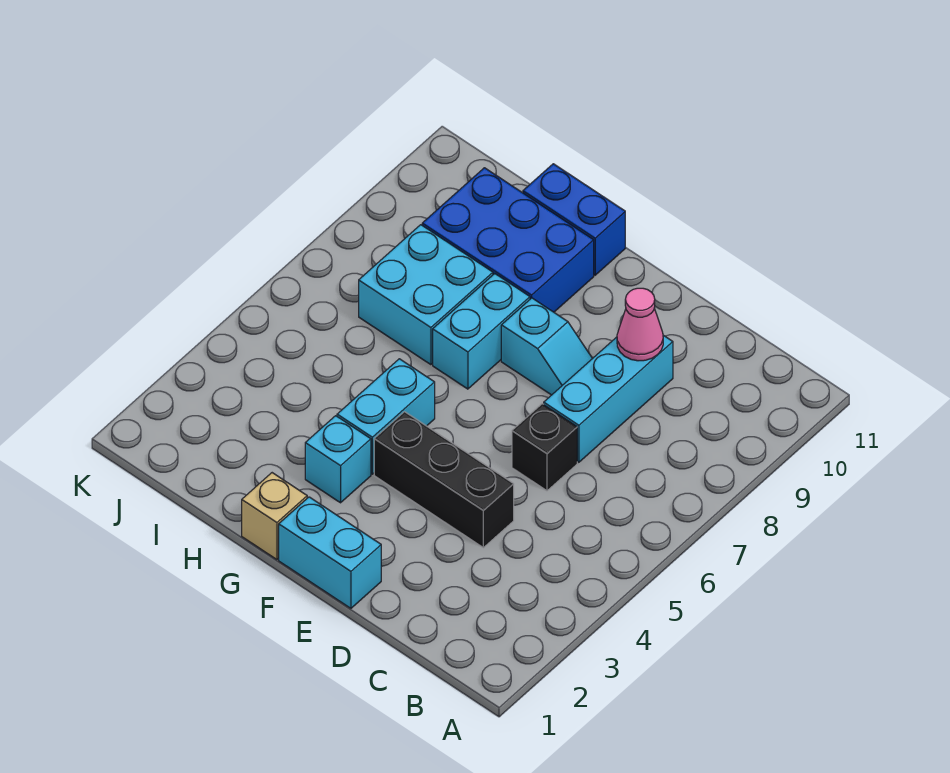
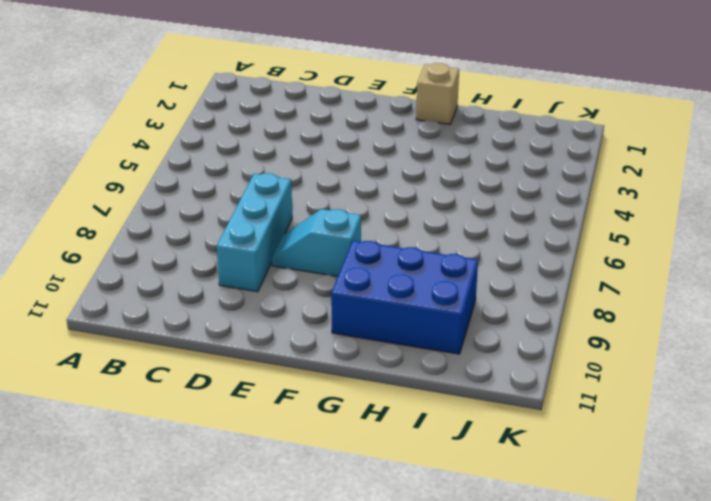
none -> black 1x3 brick [374,412,514,548]
none -> black 1x1 brick [512,404,577,491]
none -> cyan 1x2 brick [279,497,381,608]

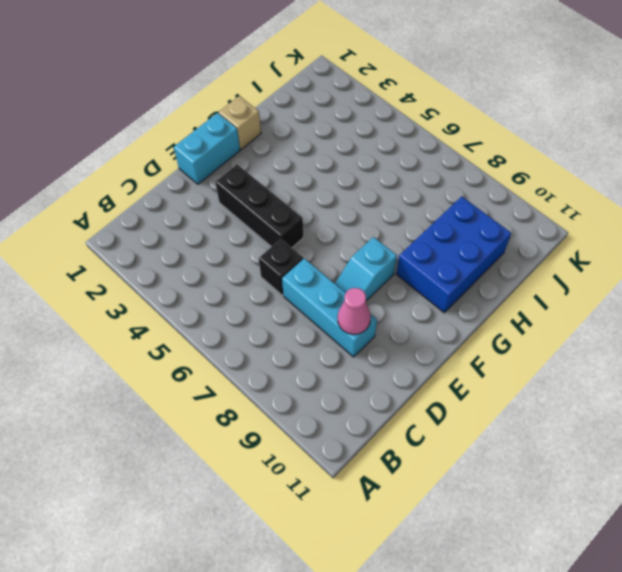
black 1x3 brick [215,165,303,247] -> black 1x3 brick turned to [374,412,514,548]
none -> cyan 1x1 brick [305,416,371,503]
none -> cyan 1x2 brick [337,359,435,474]
none -> cyan 1x2 brick [433,274,530,389]

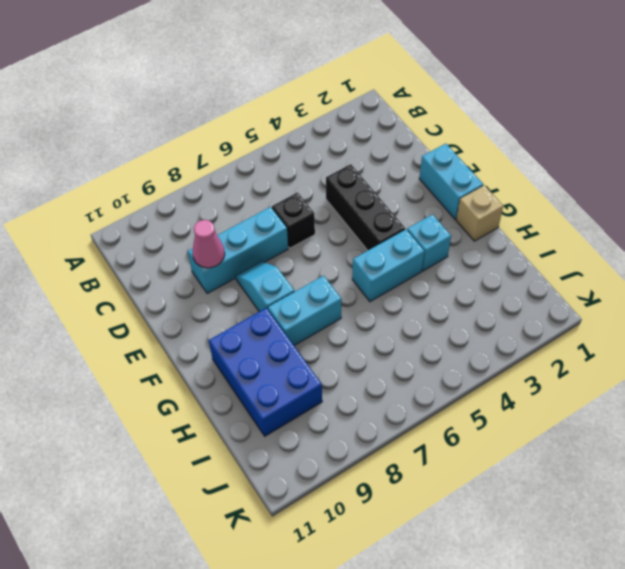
none -> blue 1x2 brick [523,164,625,275]
none -> cyan 2x2 brick [359,225,493,365]

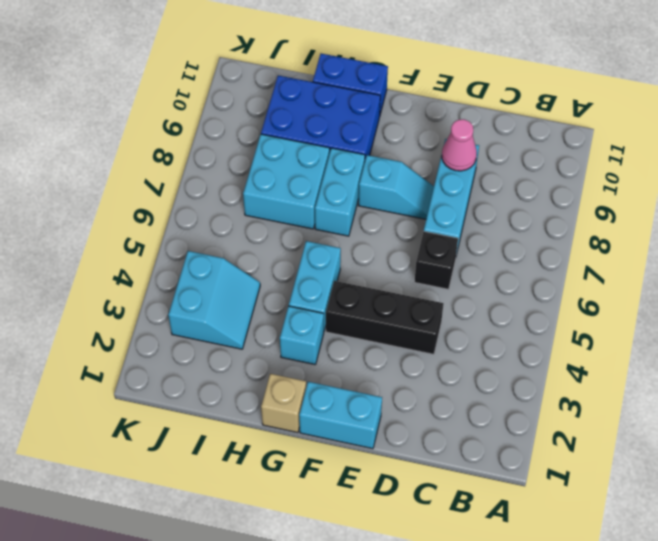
cyan 2x2 slope [168,251,260,349] -> none

